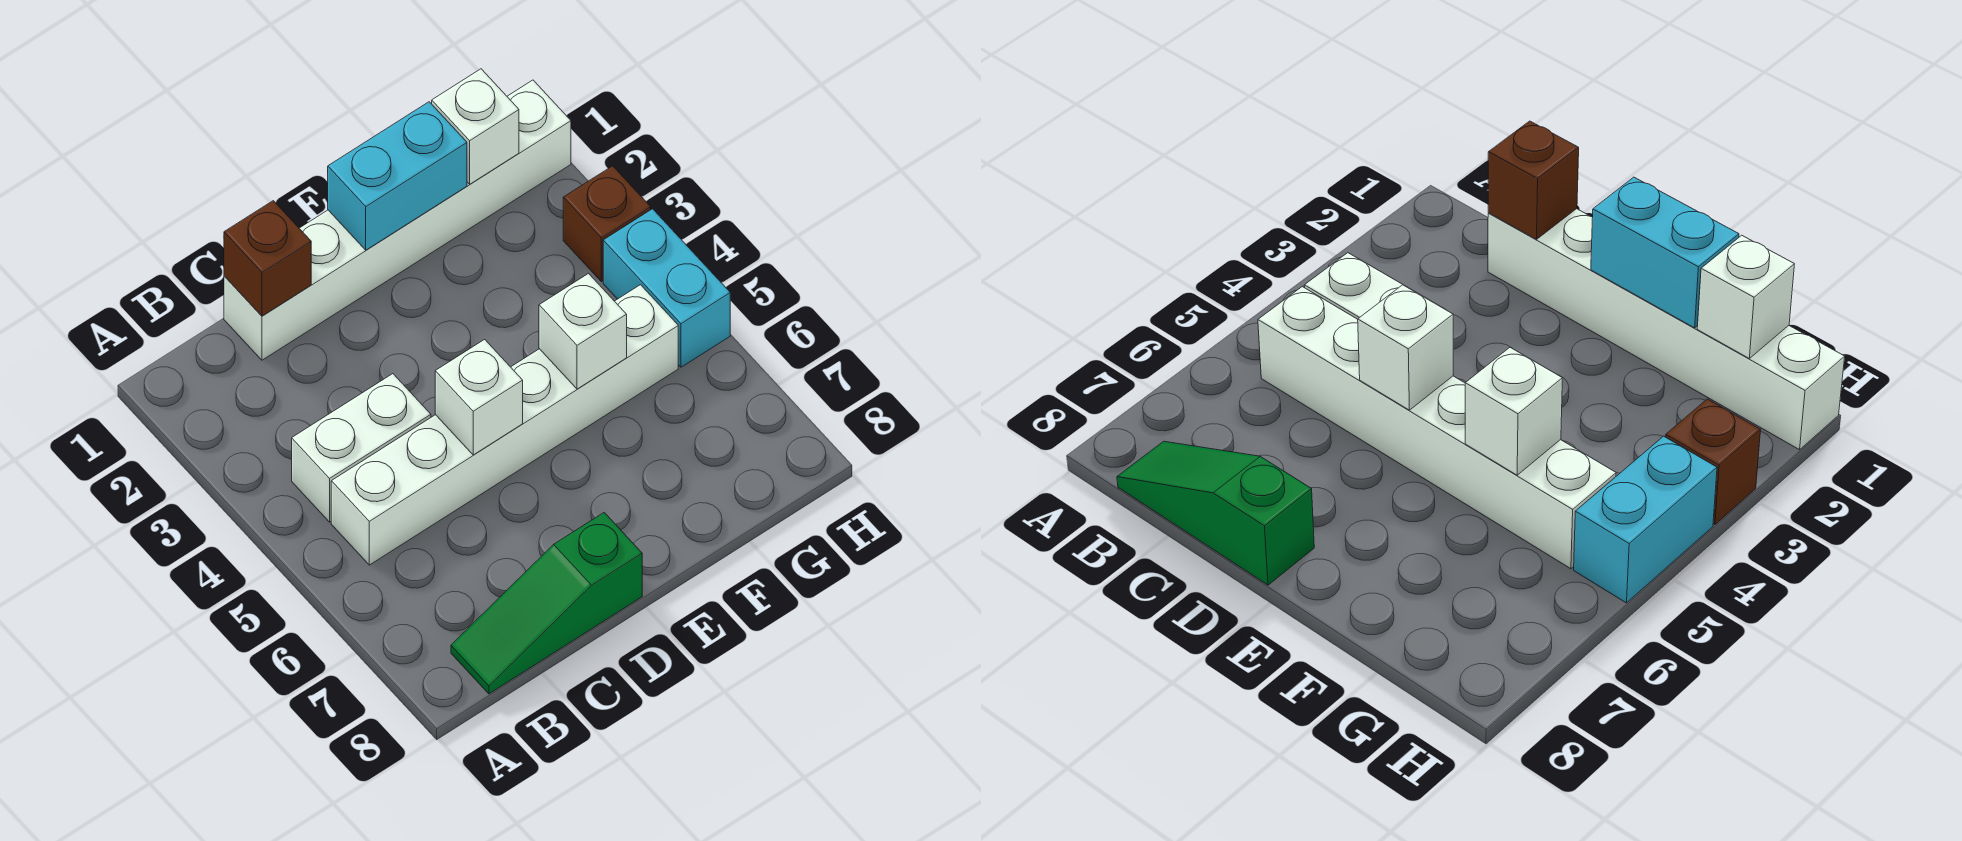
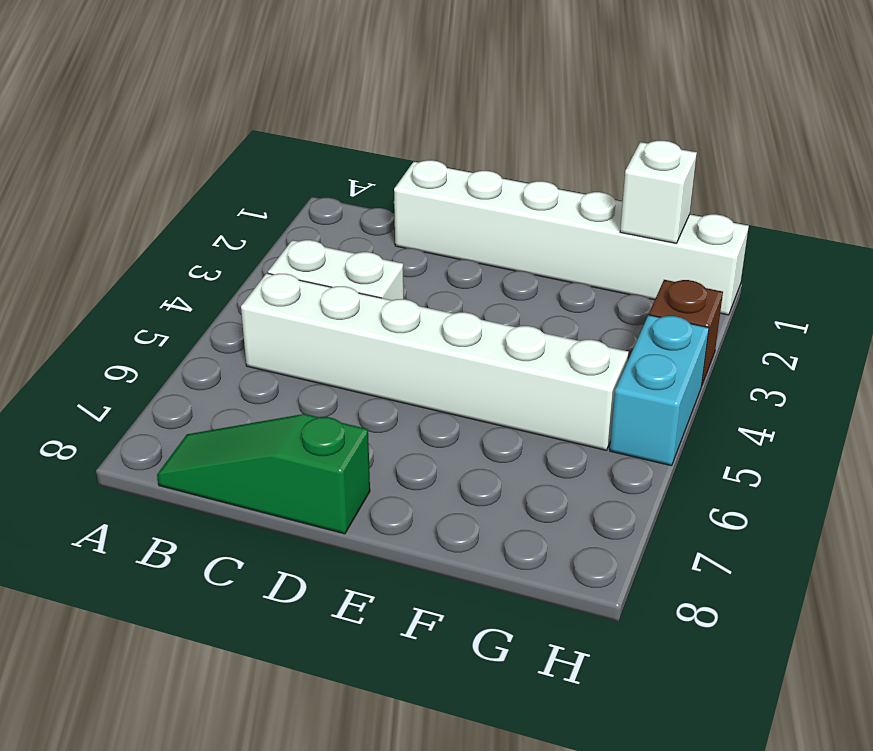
none -> brown 1x1 brick [224,201,311,316]
none -> white 1x1 brick [435,339,523,455]

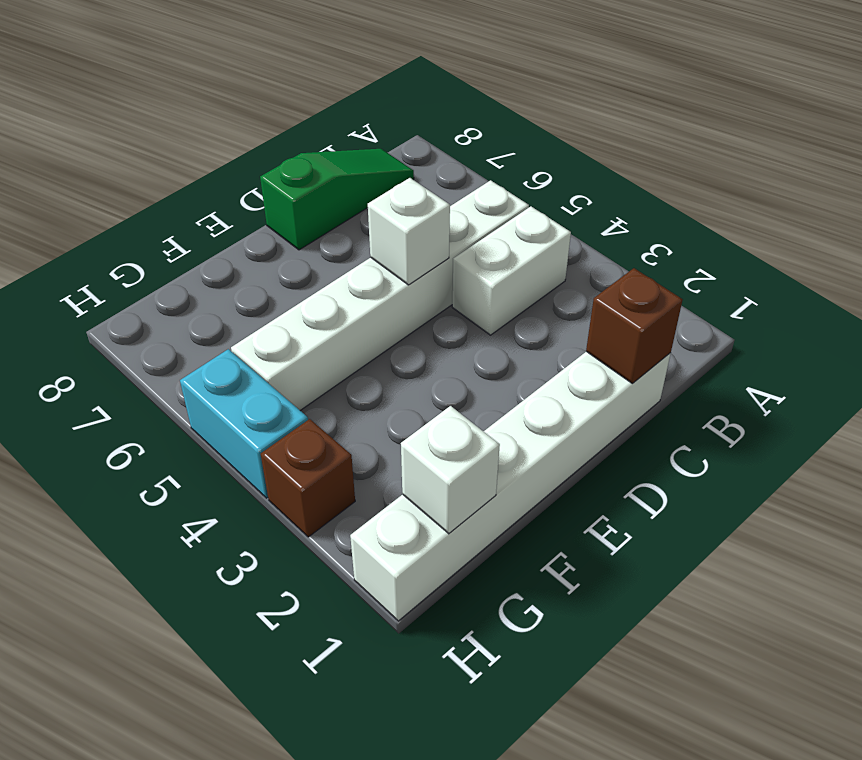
none -> cyan 1x2 brick [328,102,467,250]
none -> white 1x1 brick [539,274,627,389]

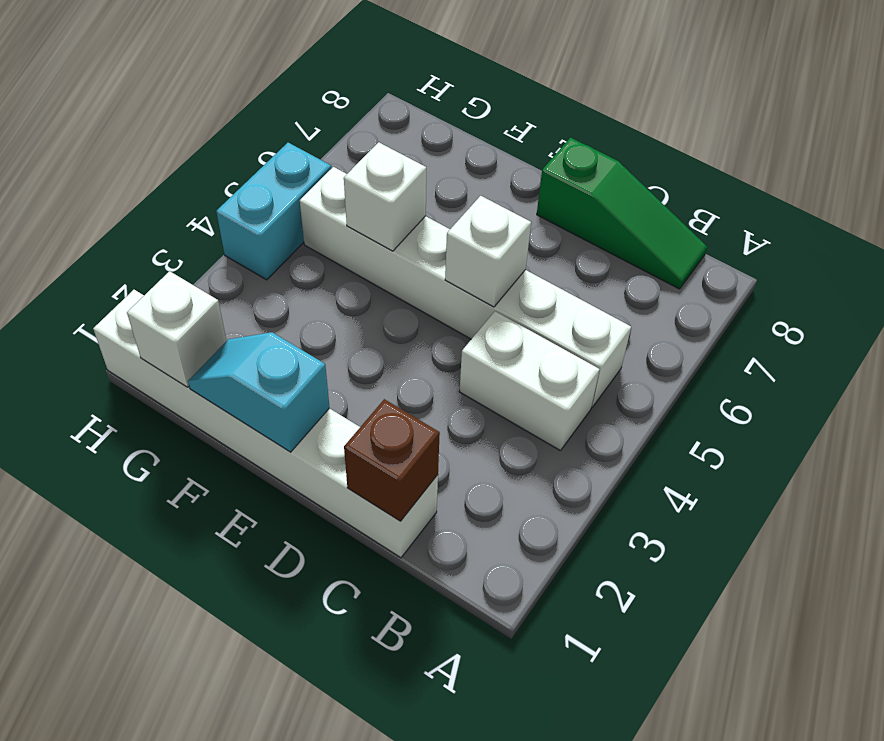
cyan 1x2 slope [188,332,330,452] -> cyan 1x2 brick [328,102,467,250]
none -> brown 1x1 brick [563,166,651,281]

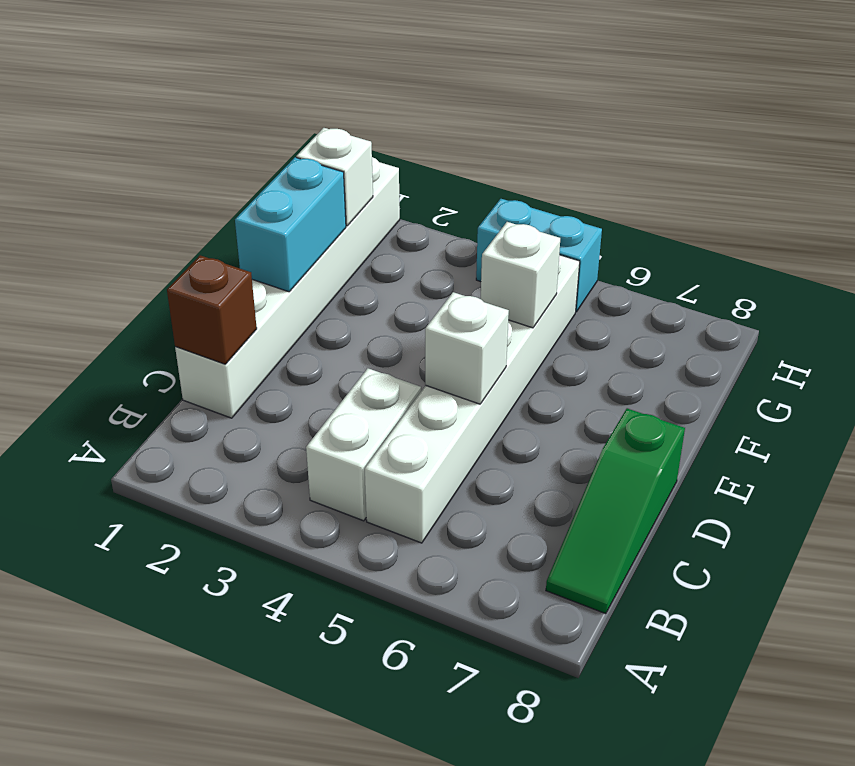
none -> brown 1x1 brick [563,166,651,281]

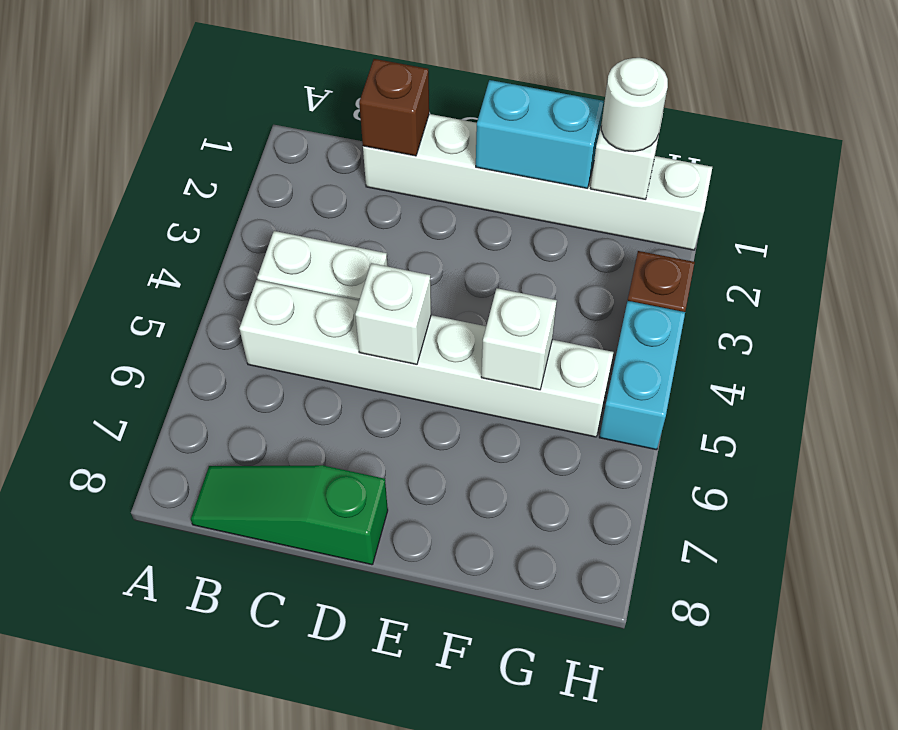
white 1x1 round brick [601,58,668,151] -> none

